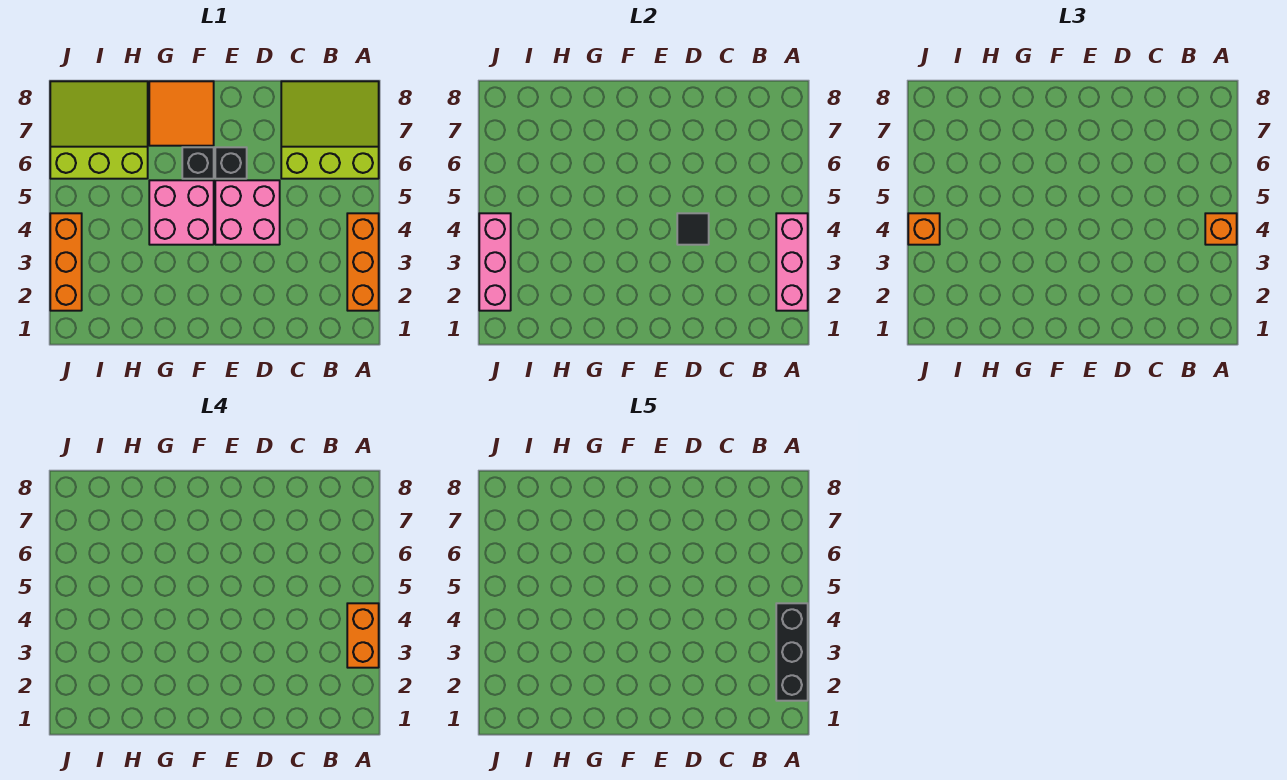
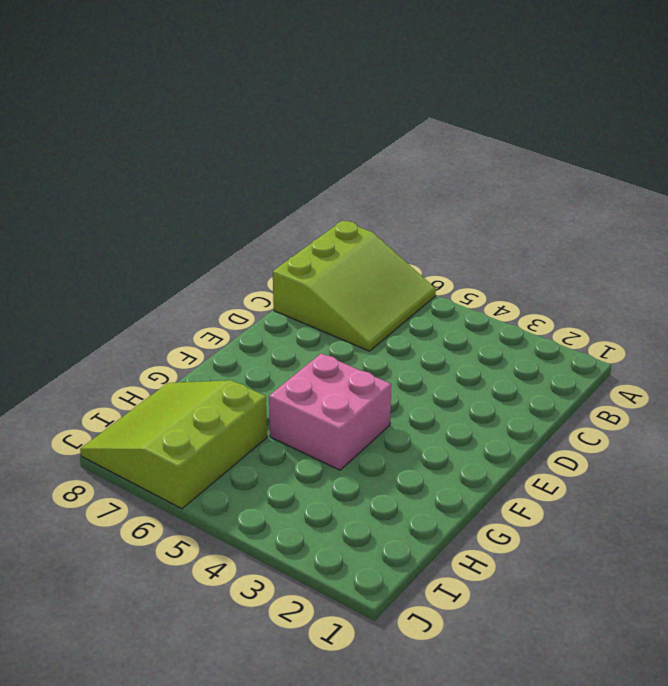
lime 3x3 slope [273,221,436,351] -> lime 3x3 slope turned to [281,81,379,179]
none -> orange 1x3 brick [347,213,379,311]
none -> pink 2x2 brick [215,180,280,245]
none -> black 1x1 brick [215,147,247,179]

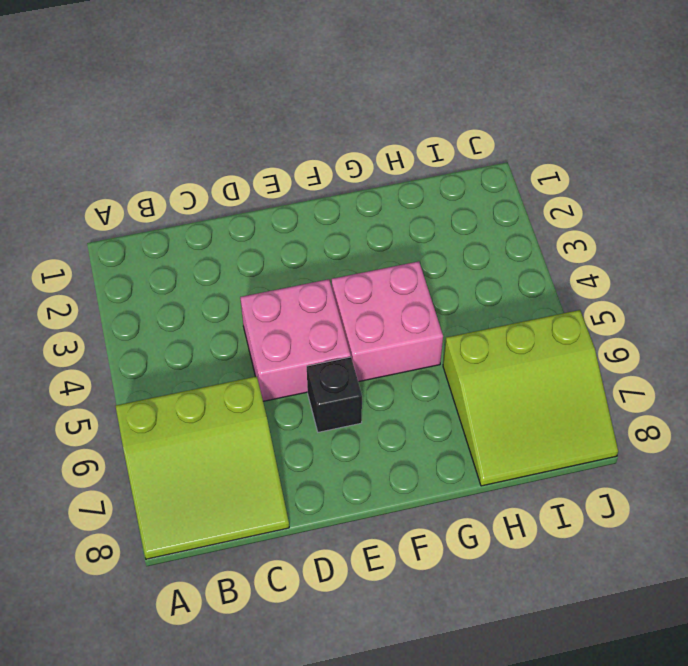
none -> orange 1x3 brick [347,213,379,311]
none -> black 1x1 brick [182,147,214,179]
none -> orange 2x2 tile [149,81,214,146]

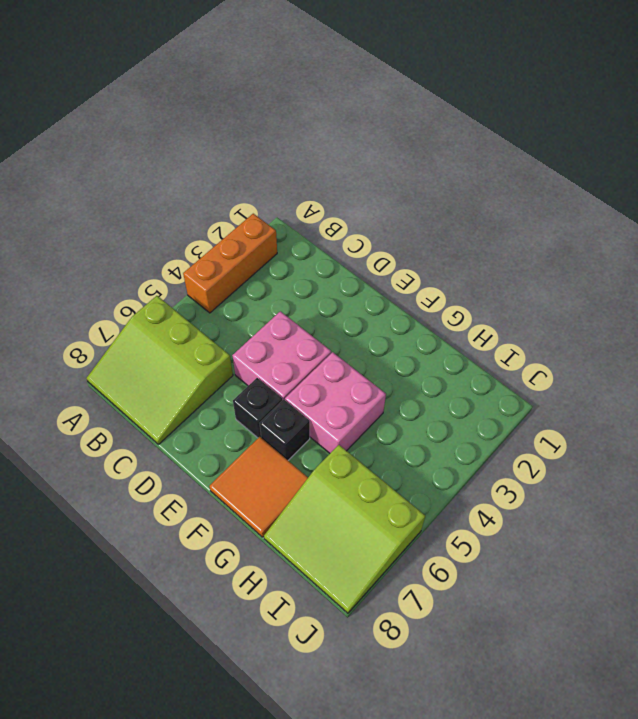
none -> orange 1x3 brick [50,213,82,311]
none -> pink 1x3 brick [776,213,808,311]
none -> black 1x1 tile [677,213,709,245]

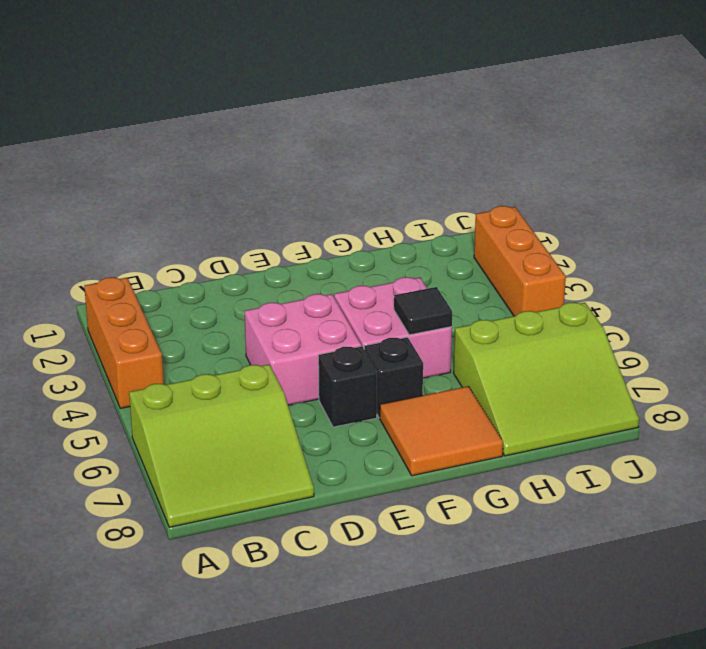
black 1x1 tile [394,287,452,335] -> black 1x1 tile moved to [677,213,709,245]
none -> pink 1x3 brick [776,213,808,311]
none -> pink 1x3 brick [479,213,511,311]
none -> orange 1x1 brick [1205,213,1237,245]

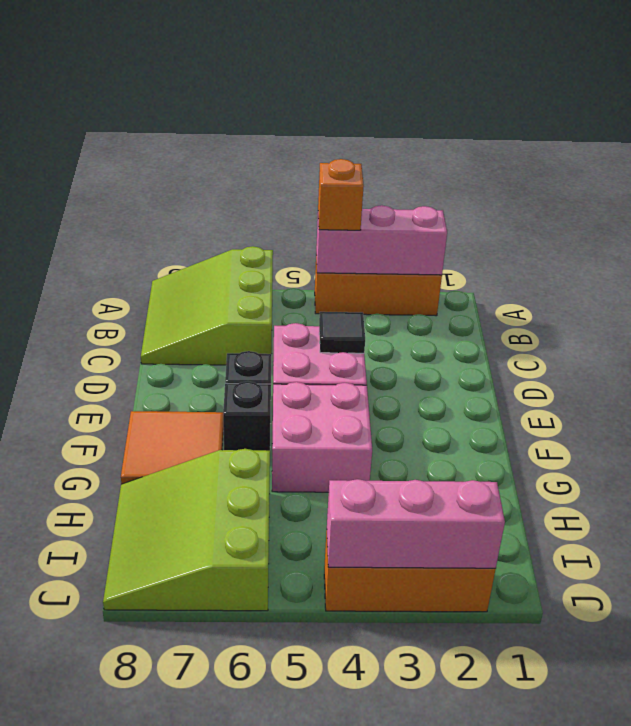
none -> orange 1x1 brick [908,213,940,245]
none -> orange 1x2 brick [347,603,379,668]
none -> black 1x3 brick [776,603,808,701]

